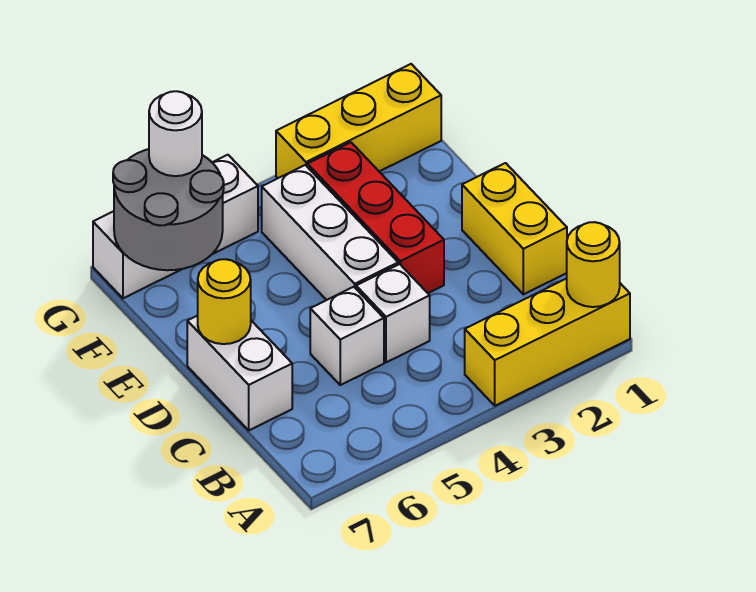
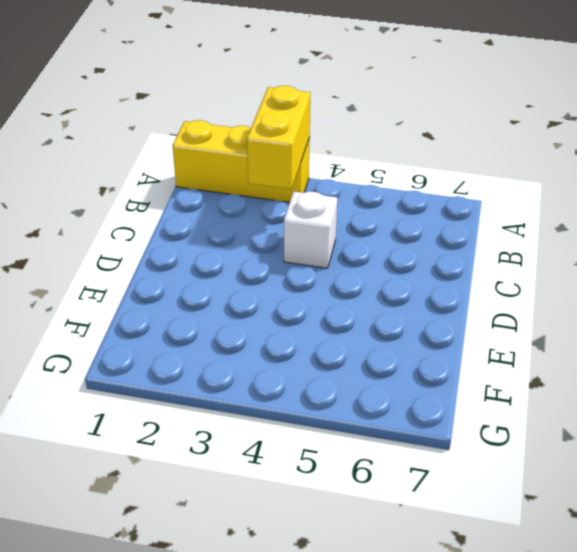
yellow 1x2 brick [247,86,310,189] -> yellow 1x2 brick moved to [462,163,567,294]
none -> white 1x1 brick [310,287,384,385]
none -> white 1x2 brick [187,316,292,430]
none -> red 1x3 brick [308,142,444,293]

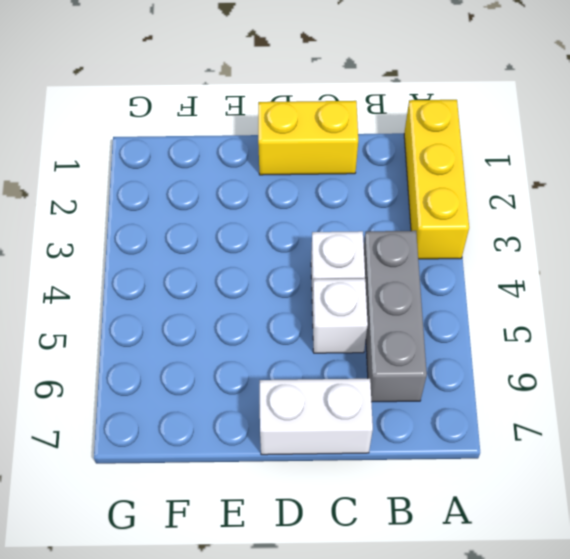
grey 1x3 brick [364,231,427,402] -> none
none -> red 1x3 brick [308,142,444,293]
none -> white 1x3 brick [262,165,398,300]
none -> yellow 1x3 brick [276,64,441,178]

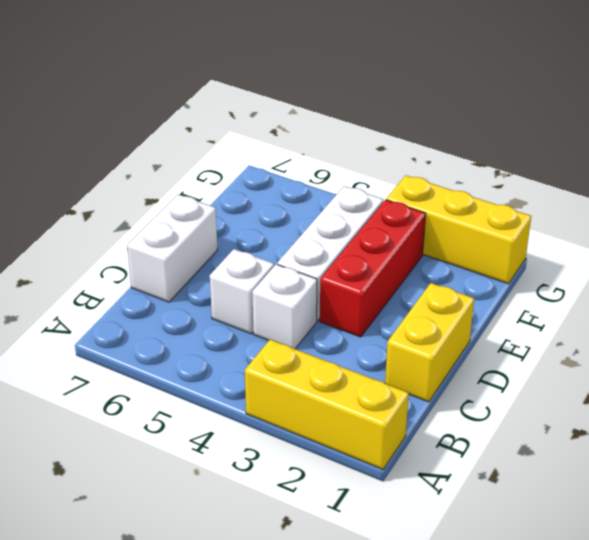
none -> white 1x3 brick [93,155,258,298]
none -> yellow 1x1 round brick [567,222,620,307]
none -> yellow 1x1 round brick [198,259,251,344]

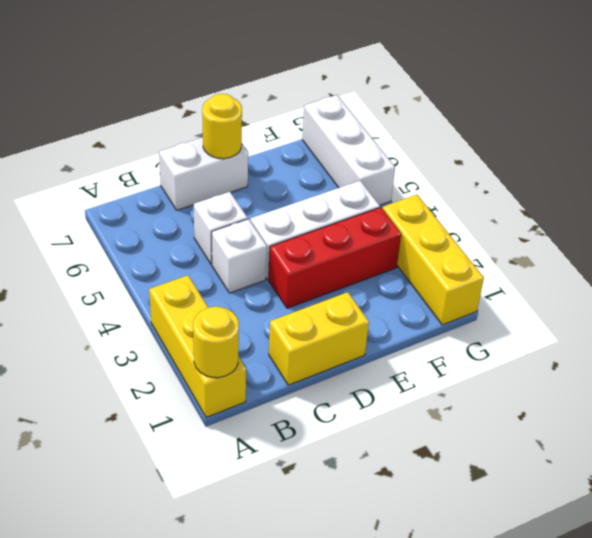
none -> grey 2x2 round brick [113,149,224,270]
none -> white 1x1 round brick [149,91,202,176]

